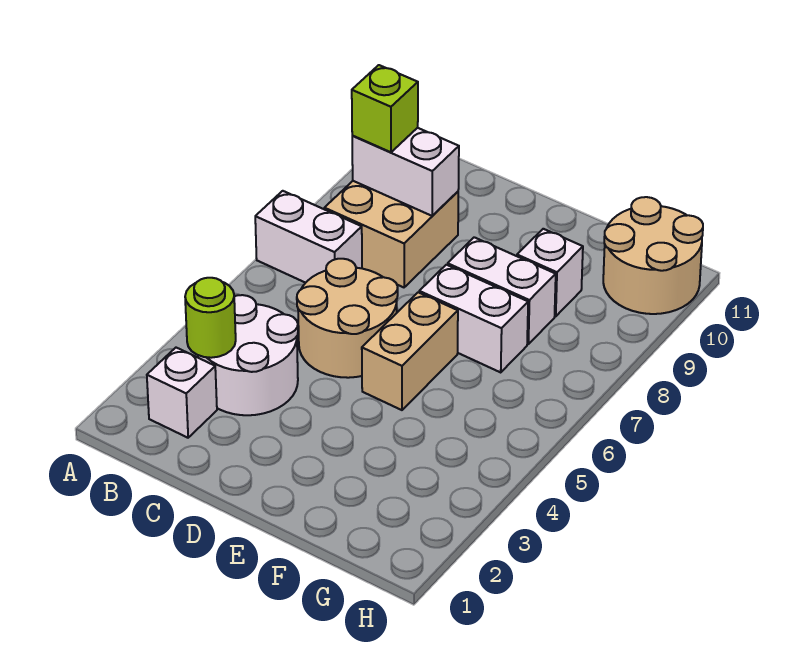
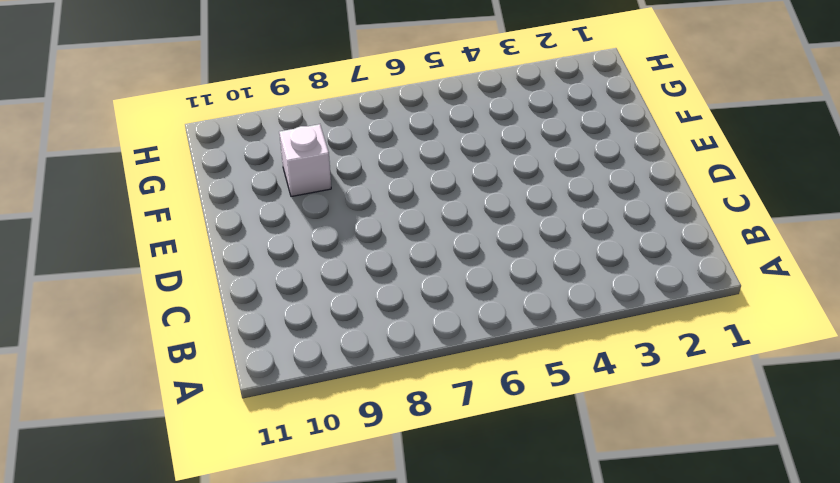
none -> white 1x2 brick [255,191,362,283]
none -> white 1x1 brick [147,348,217,438]
none -> white 2x2 round brick [198,295,298,415]

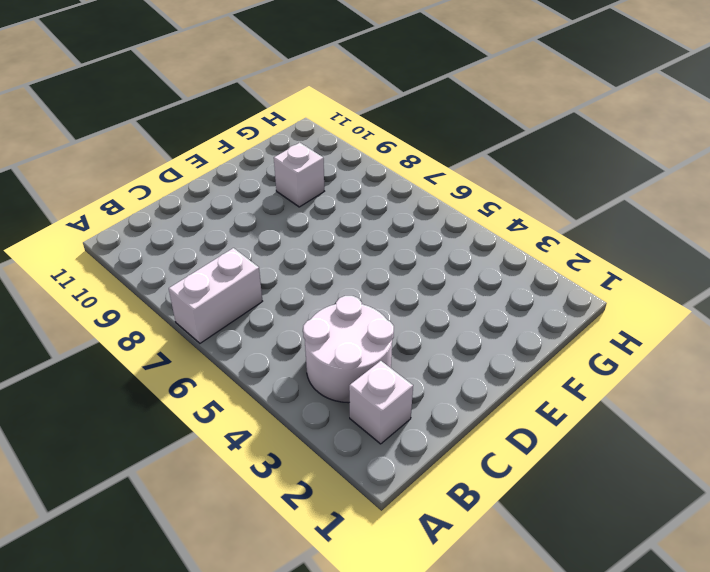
none -> tan 2x2 brick [324,181,458,287]
none -> tan 2x2 round brick [297,259,398,378]
none -> tan 1x2 brick [362,292,458,410]

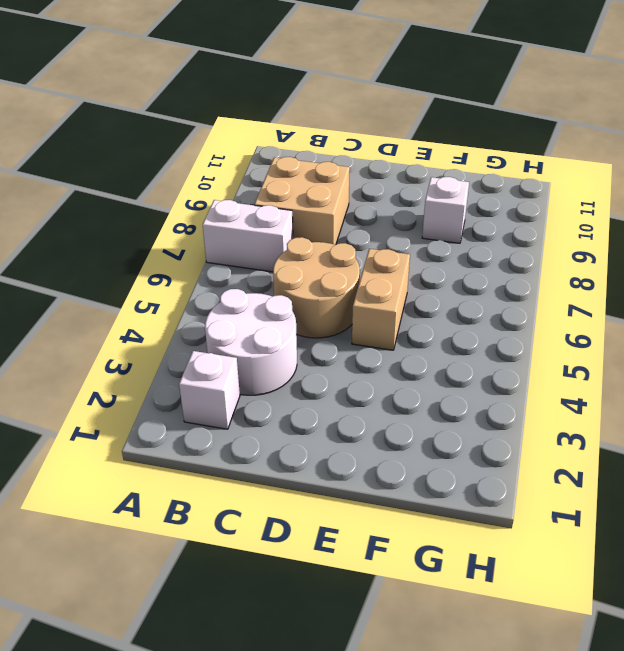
none -> white 1x2 brick [419,265,528,372]
none -> white 1x2 brick [448,237,556,344]
none -> tan 2x2 round brick [603,197,703,314]

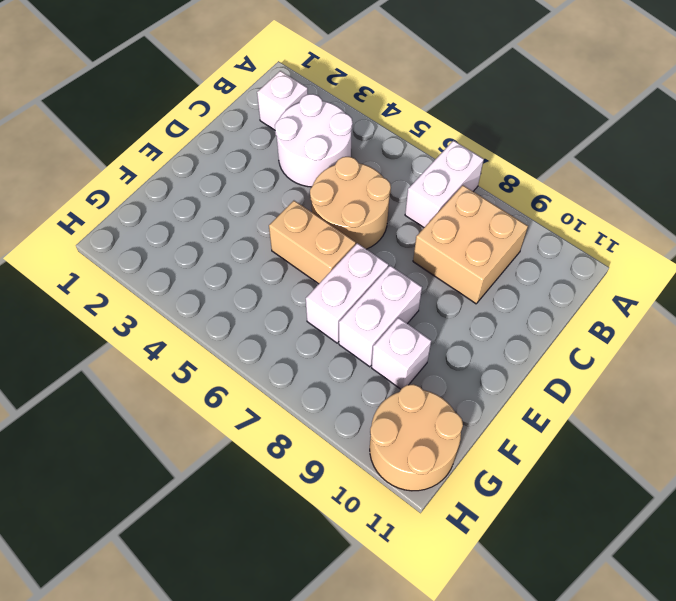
none -> lime 1x1 round brick [185,278,236,358]
none -> white 1x2 brick [352,128,459,216]
none -> lime 1x1 brick [352,65,418,152]

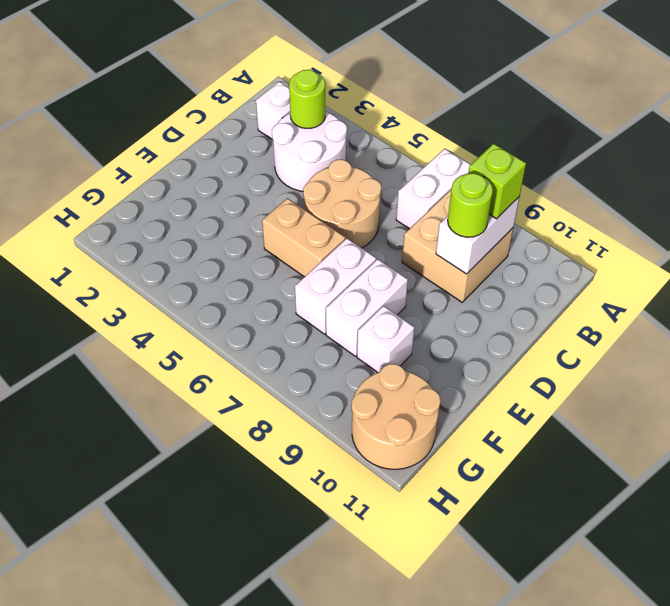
lime 1x1 round brick [448,173,493,237] -> none

